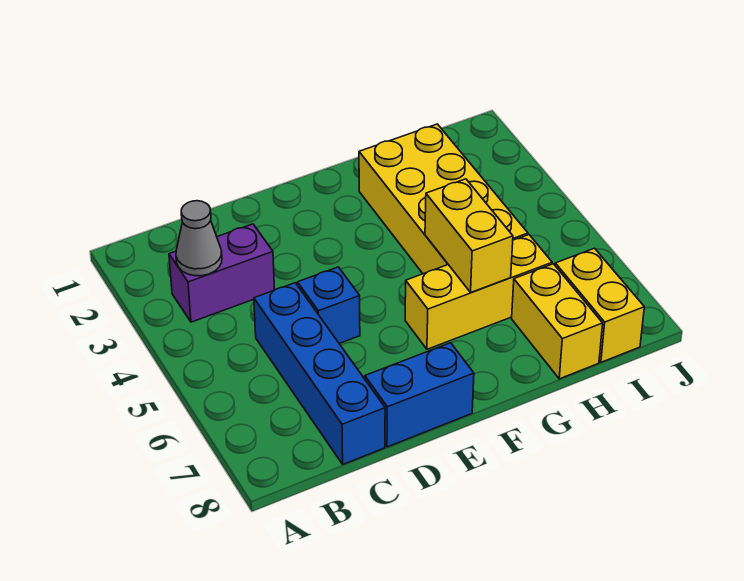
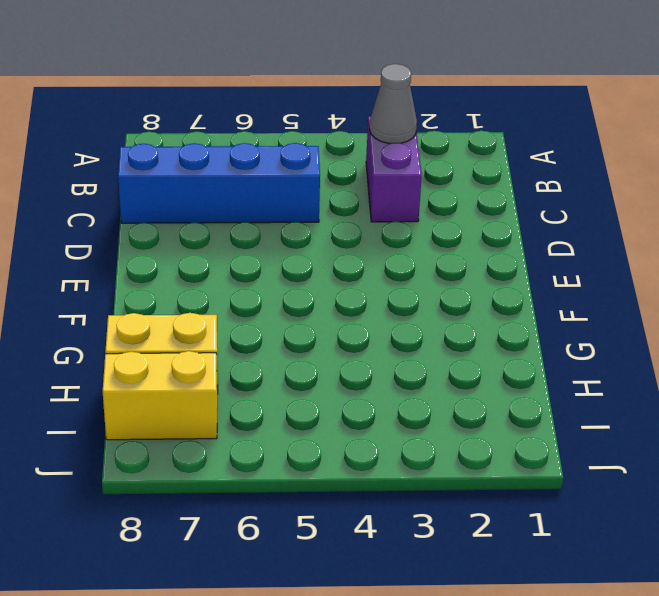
none -> blue 1x1 brick [297,267,360,344]
none -> blue 1x2 brick [365,343,474,447]

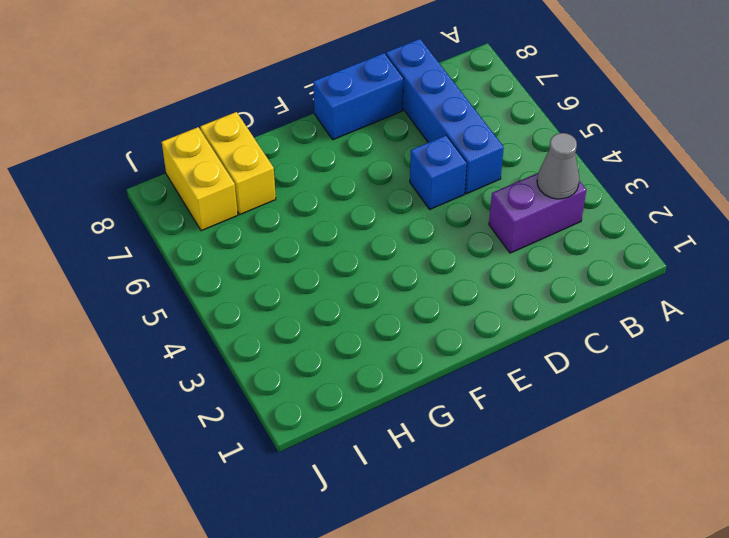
none -> yellow 1x3 brick [405,235,552,349]
none -> yellow 2x4 brick [359,124,528,274]

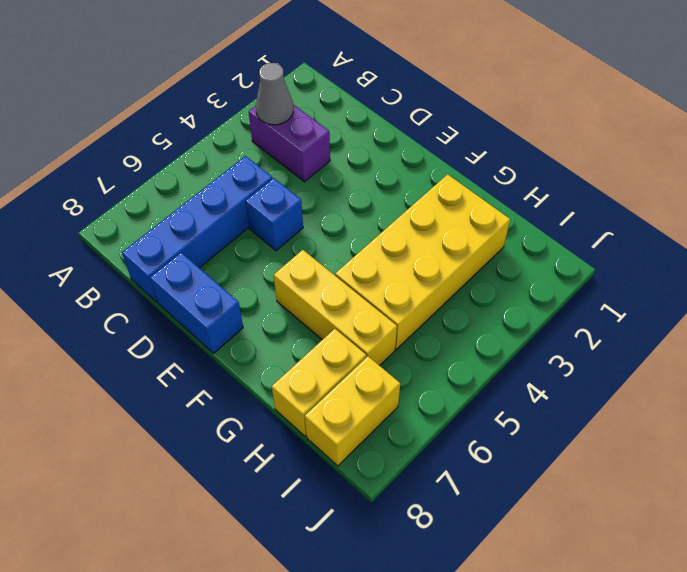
none -> yellow 1x2 brick [425,179,513,292]

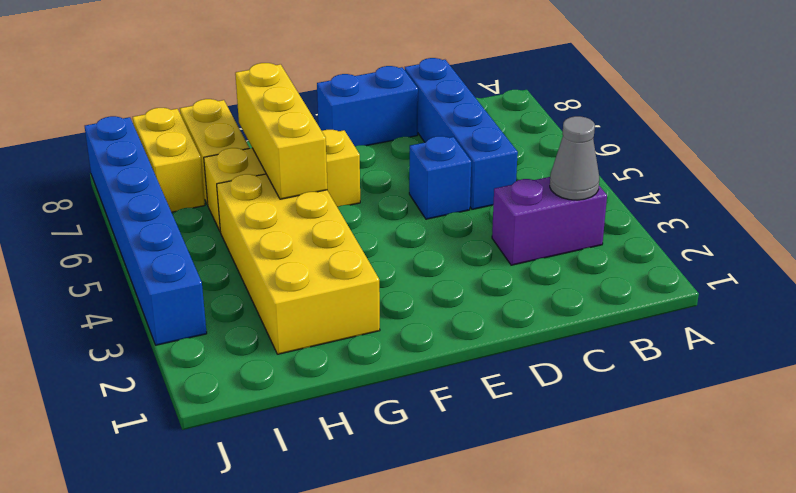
yellow 1x3 brick [235,63,327,199] -> yellow 1x2 brick [425,179,513,292]
blue 1x6 brick [85,116,207,345] -> none

